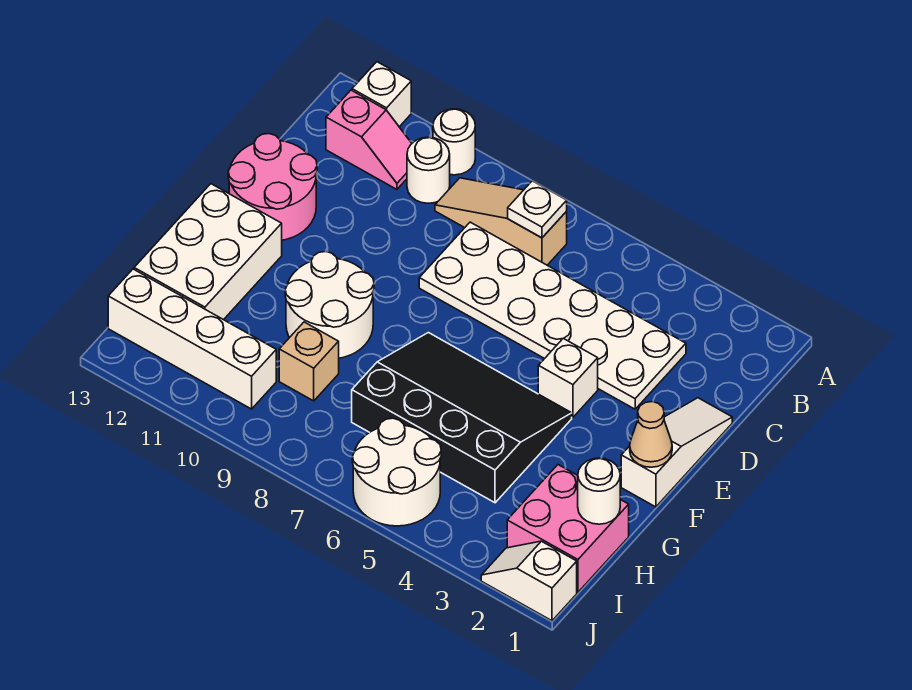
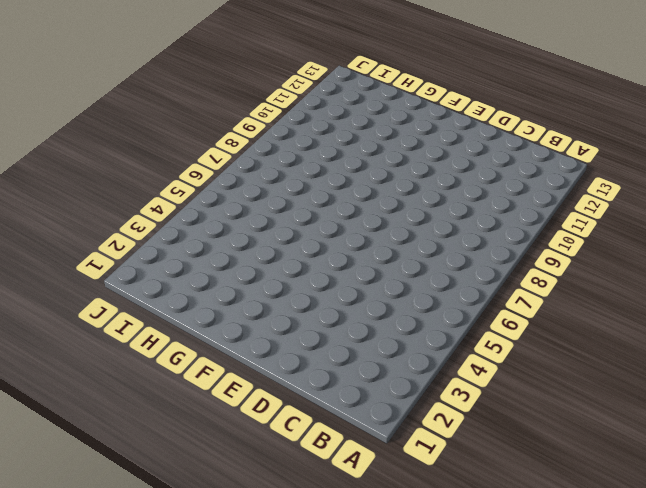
none -> white 1x1 round brick [433,109,475,175]
none -> white 1x1 brick [352,62,411,127]
none -> tan 1x3 slope [435,178,567,265]

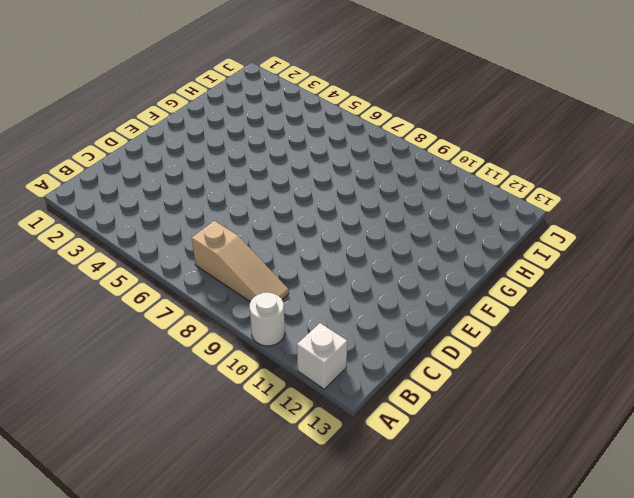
none -> white 1x1 round brick [407,137,450,203]
none -> pink 1x2 slope [326,90,412,189]
none -> white 2x6 plate [419,222,686,409]

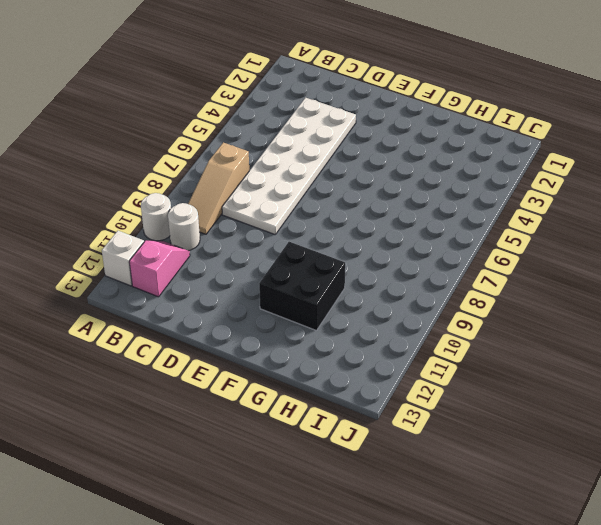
black 2x2 brick [259,242,345,331] -> white 2x2 round brick [285,252,374,358]
none -> white 1x3 slope [621,398,732,507]
none -> pink 2x2 round brick [228,134,317,240]
none -> white 1x1 brick [538,338,598,417]

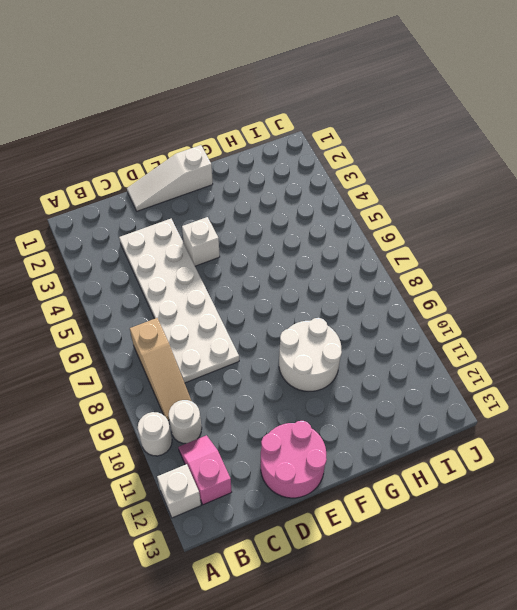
none -> black 3x4 slope [352,333,572,503]
none -> white 2x3 brick [134,184,282,320]
none -> pink 2x2 brick [507,465,629,592]

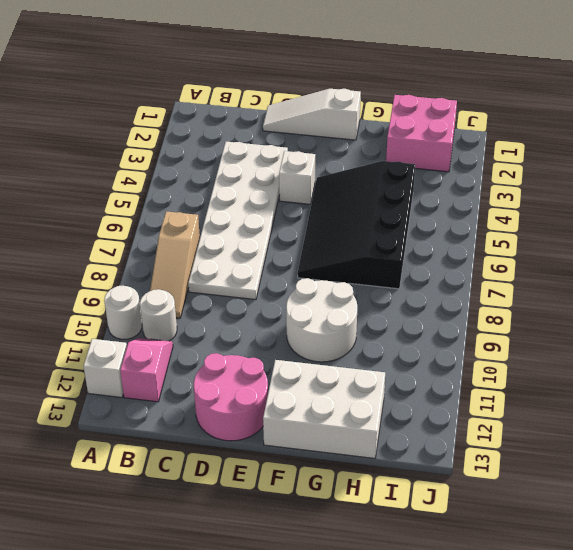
none -> tan 1x1 brick [279,322,339,401]
none -> white 2x2 round brick [352,418,441,526]
none -> white 1x4 brick [108,269,276,409]

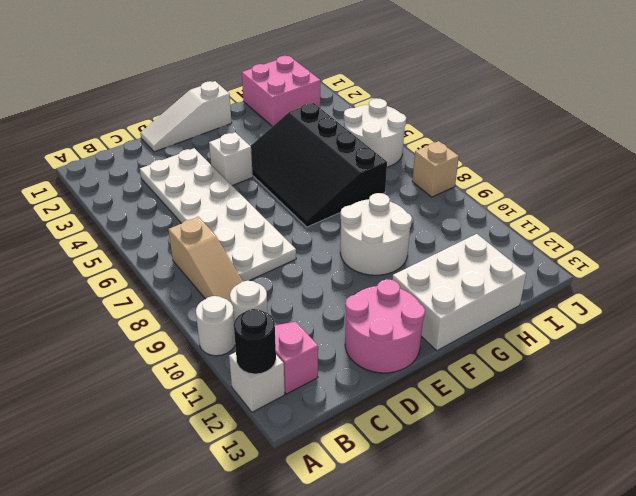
black 1x1 round brick [234,309,276,374] -> none
tan 1x1 brick [412,141,459,197] -> tan 1x1 brick moved to [279,322,339,401]
none -> white 1x4 brick [108,269,276,409]
none -> white 1x2 slope [481,541,577,621]
none -> white 1x1 plate [508,181,567,238]

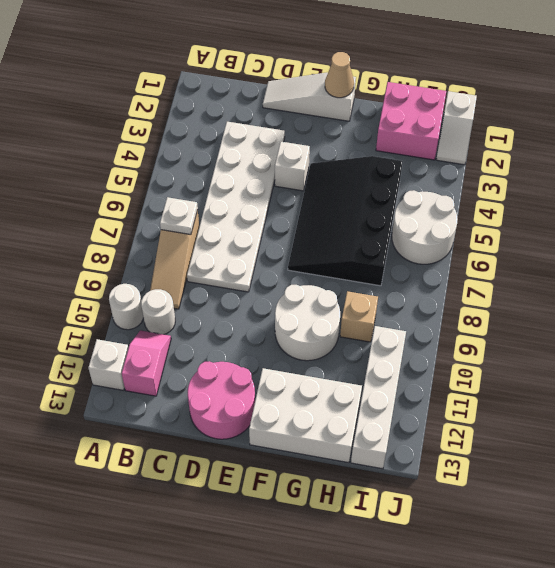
none -> white 1x1 round brick [578,458,620,524]

